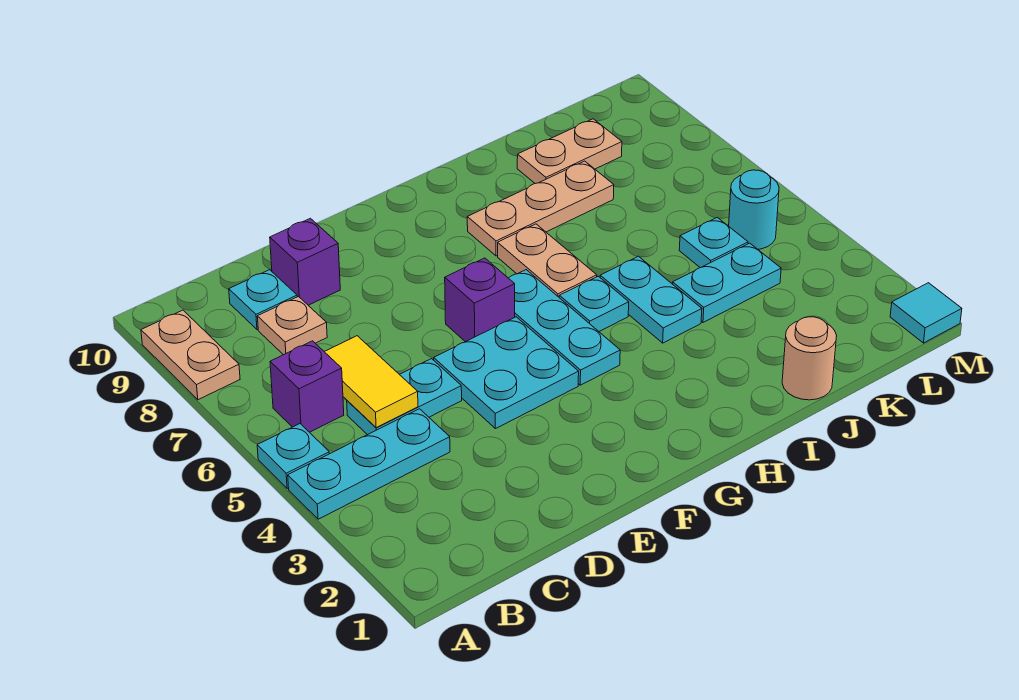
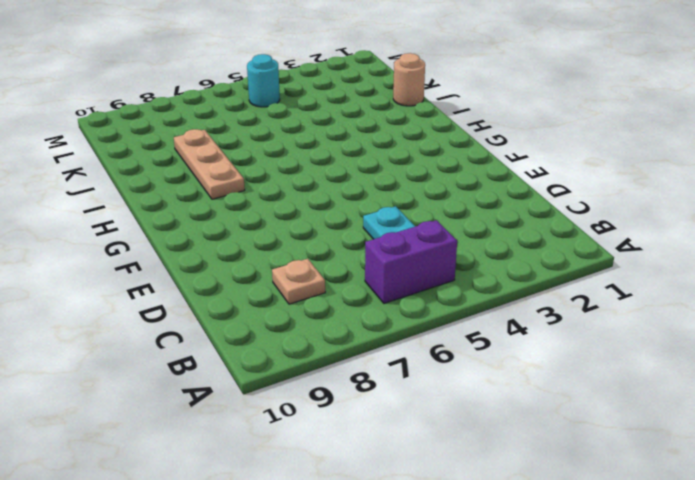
purple 1x2 brick [365,220,457,303] -> purple 1x1 brick [270,341,344,432]
none -> cyan 1x3 plate [288,409,450,519]
none -> cyan 1x1 plate [257,424,329,488]
none -> tan 1x2 plate [141,310,240,400]

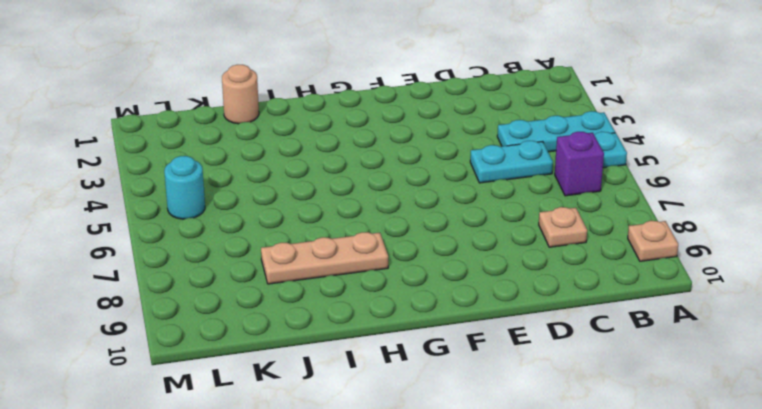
tan 1x1 plate [628,221,678,261] -> tan 1x2 plate [141,310,240,400]
none -> cyan 1x1 plate [229,270,297,330]
none -> purple 1x1 brick [270,218,340,305]
none -> cyan 2x2 plate [434,317,579,429]

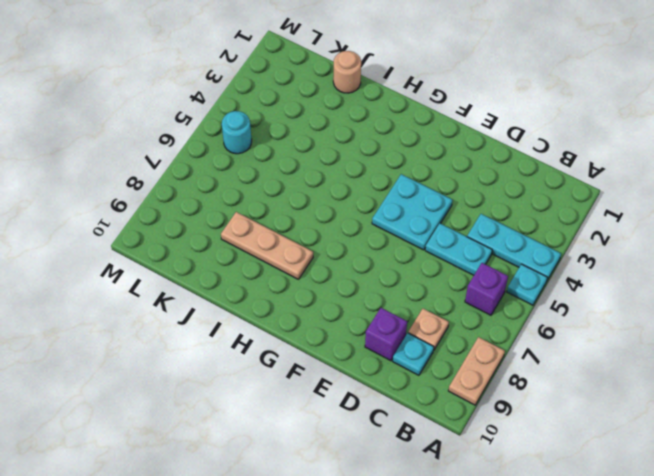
none -> purple 1x1 brick [445,258,515,342]
none -> cyan 1x3 plate [509,270,620,385]
none -> cyan 1x1 plate [559,276,629,331]

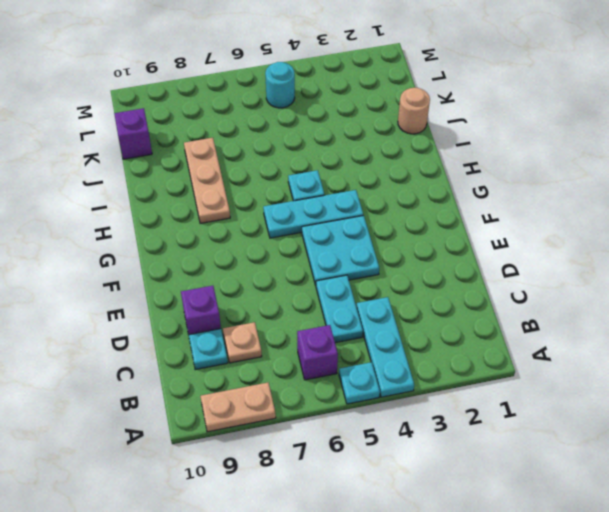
purple 1x1 brick [114,108,152,159] -> purple 1x1 brick moved to [445,258,515,342]
none -> tan 1x2 plate [498,224,597,297]
none -> cyan 1x2 plate [600,256,702,343]
none -> cyan 1x2 plate [673,243,781,322]

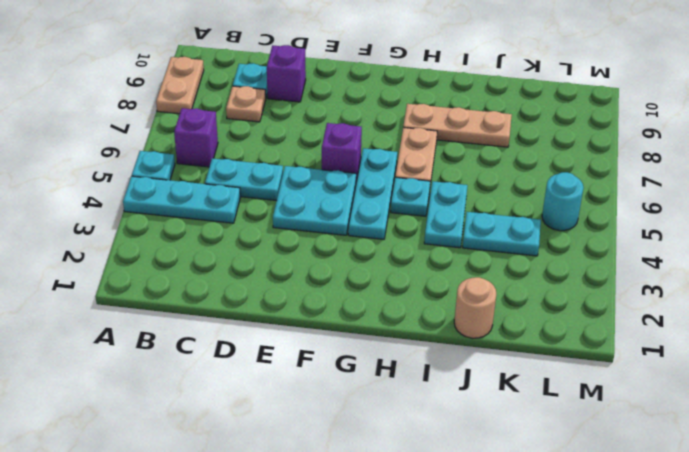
none -> tan 1x2 plate [517,119,622,184]
none -> cyan 1x1 plate [679,217,748,268]
none -> cyan 1x1 tile [890,283,962,343]

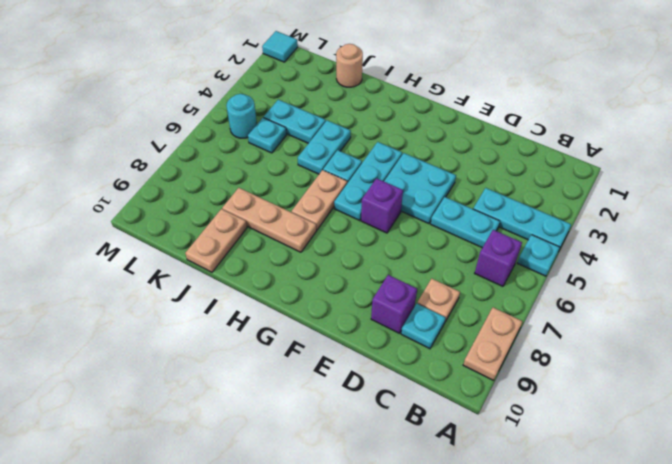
tan 1x2 plate [185,209,247,272] -> tan 1x2 plate turned to [517,119,622,184]
none -> yellow 1x2 tile [324,336,418,428]

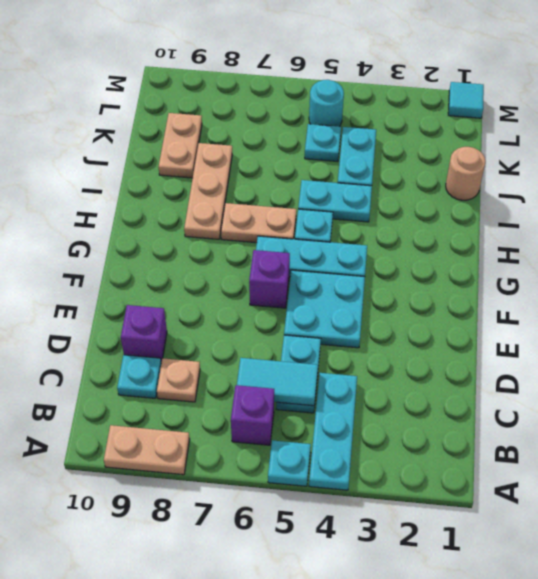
cyan 1x2 tile [237,358,318,406] -> yellow 1x2 tile [324,336,418,428]

